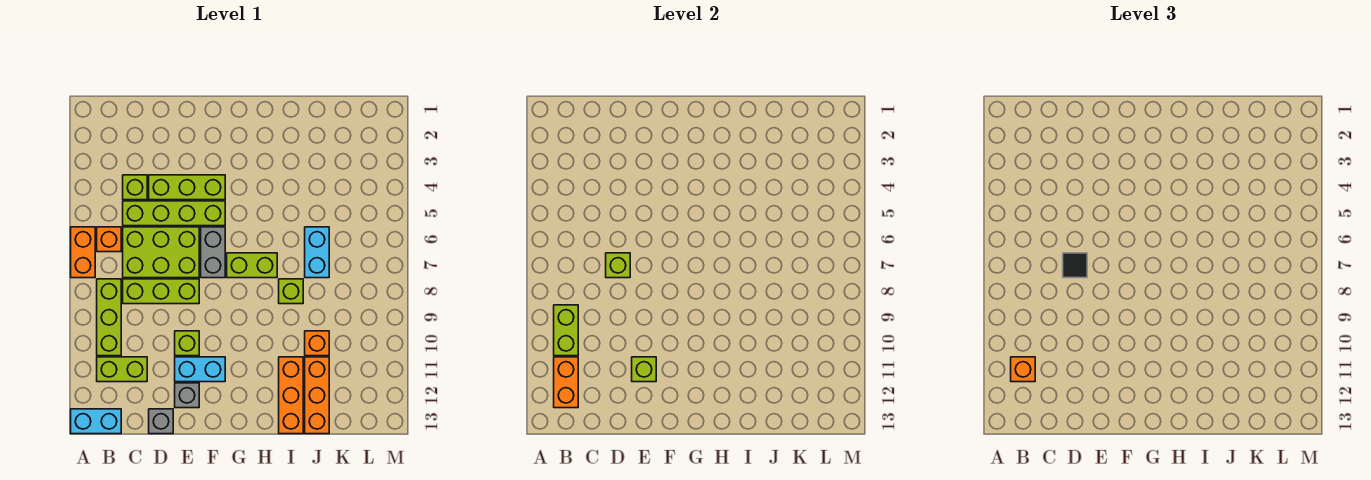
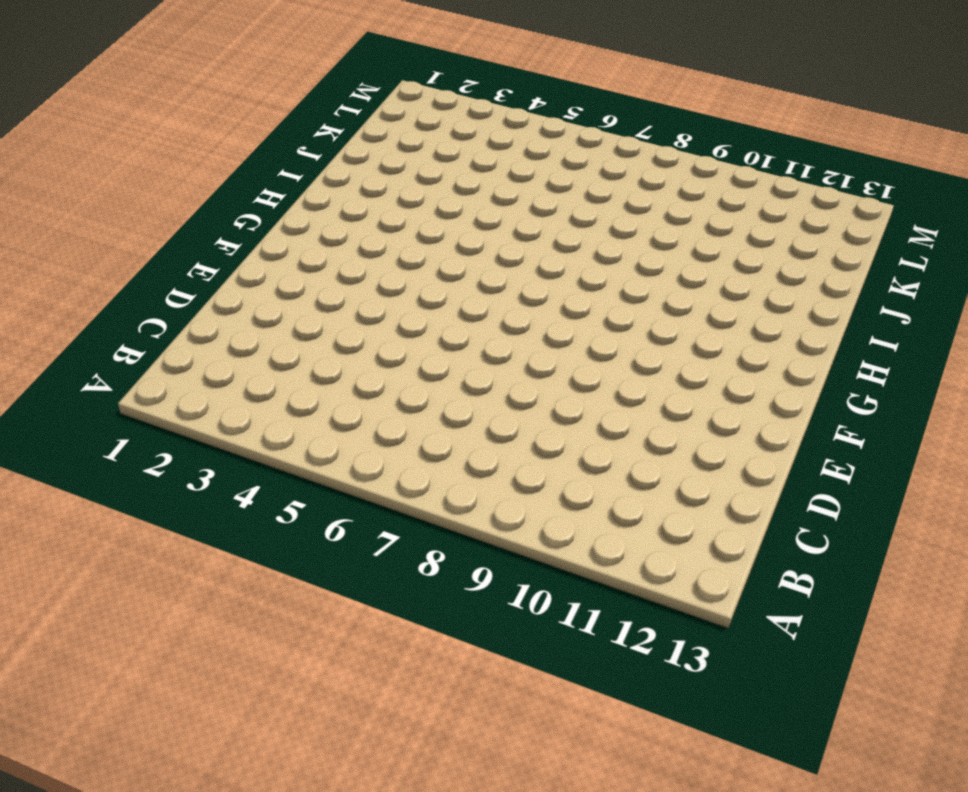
none -> orange 1x2 brick [71,227,95,278]
none -> cyan 1x2 brick [71,409,121,434]
none -> orange 1x1 brick [97,227,121,252]

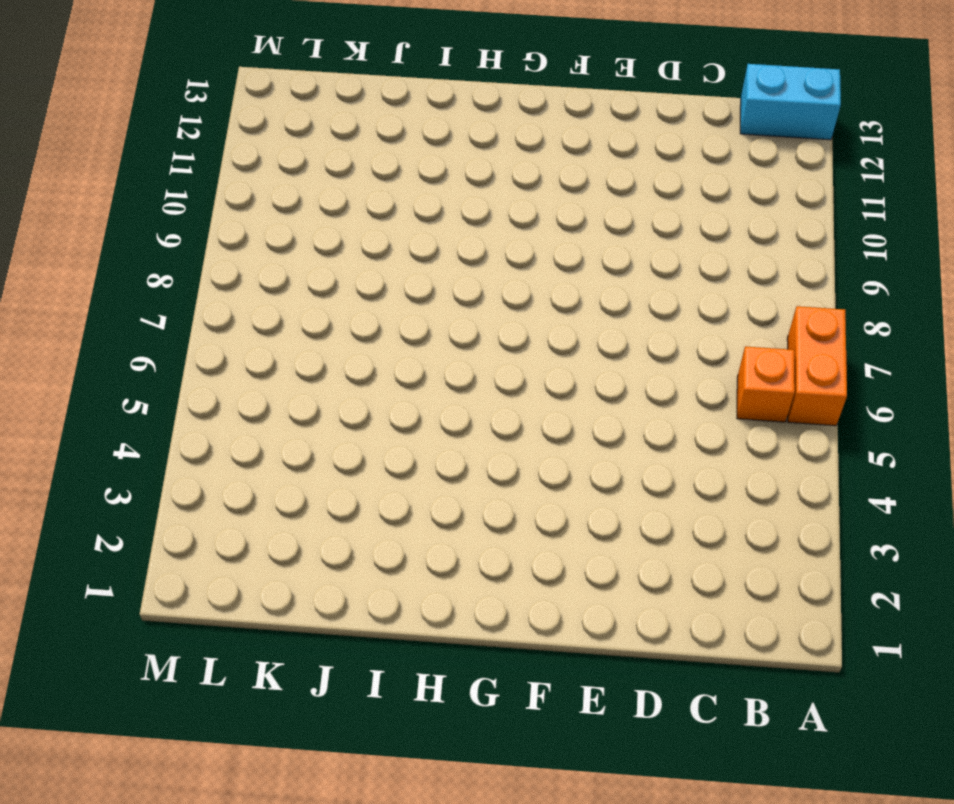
none -> lime 1x3 brick [97,279,121,356]
none -> lime 1x2 brick [97,357,147,382]
none -> lime 1x1 brick [123,175,147,200]

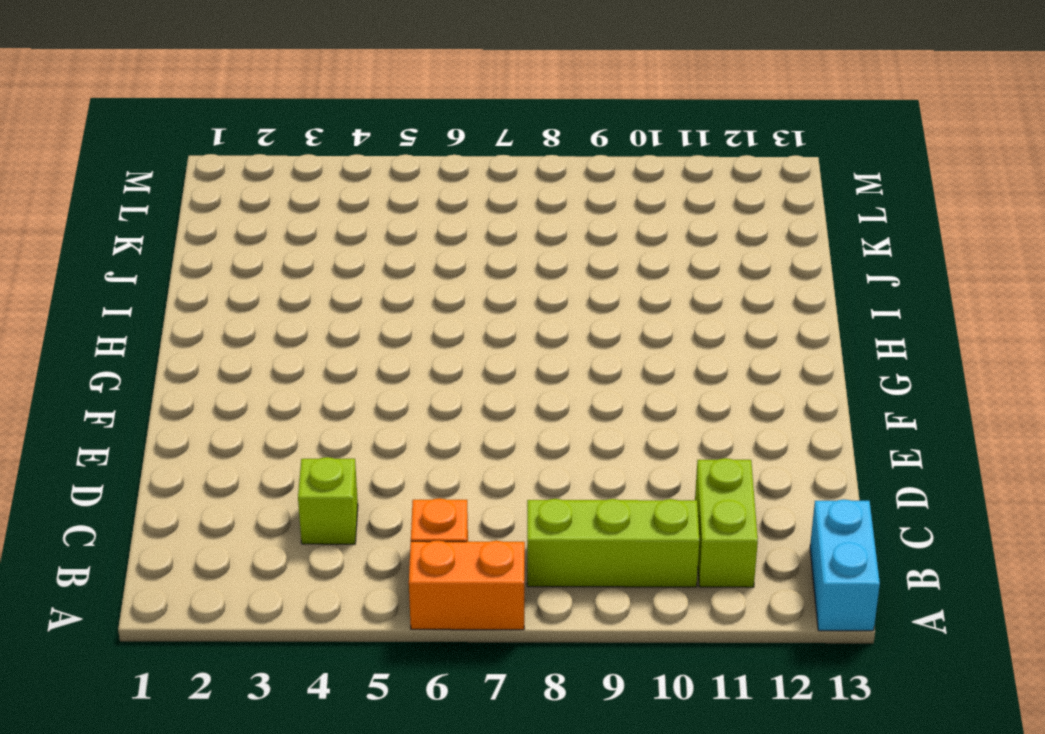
none -> lime 1x4 brick [123,201,225,226]
none -> lime 2x3 brick [123,227,199,278]
none -> lime 1x3 brick [123,279,199,304]

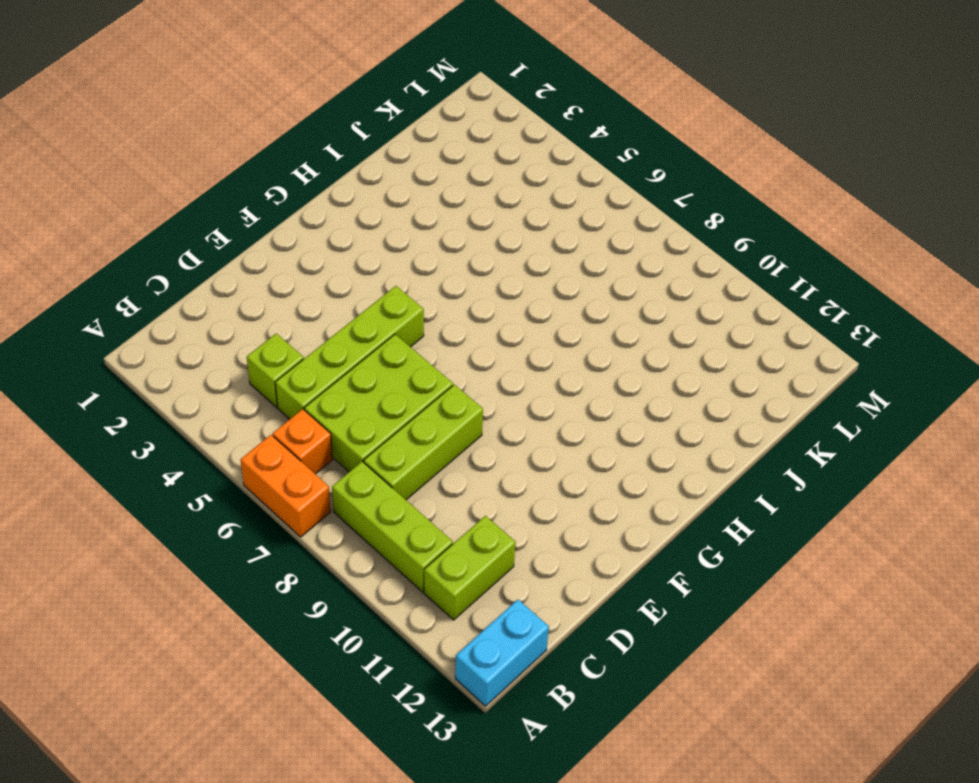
none -> lime 1x3 brick [149,175,225,200]
none -> grey 1x1 brick [149,409,173,434]
none -> lime 1x1 brick [175,331,199,356]

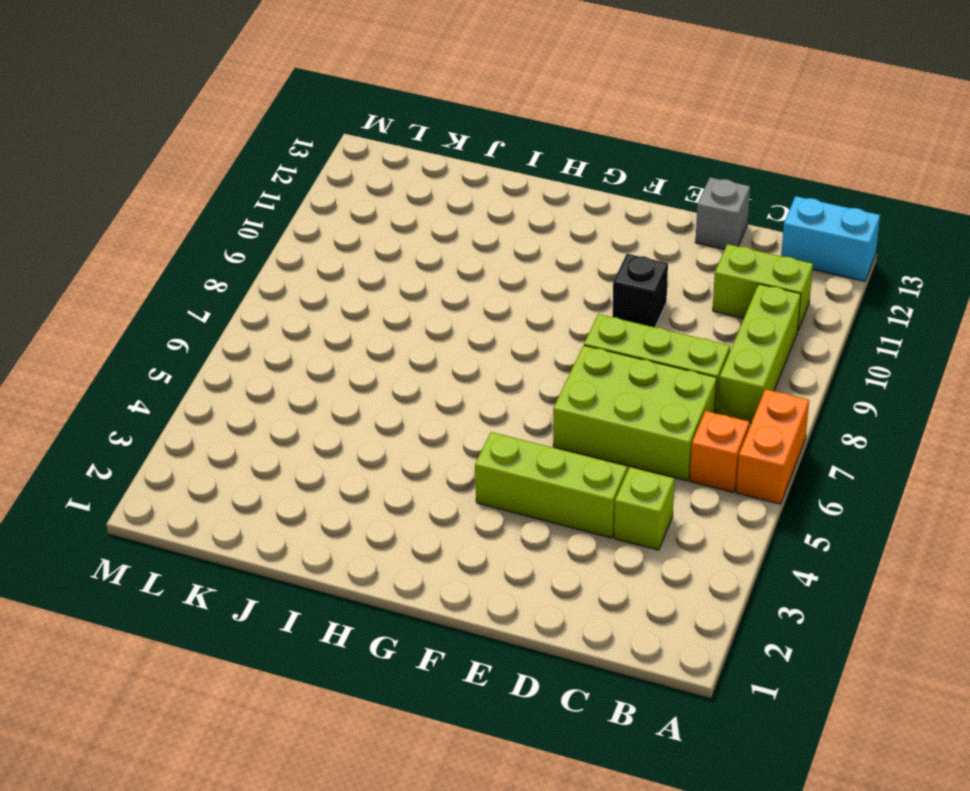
black 1x1 brick [613,254,668,327] -> lime 1x1 brick [175,331,199,356]
none -> lime 1x4 brick [123,201,225,226]
none -> cyan 1x2 brick [175,357,225,382]
none -> grey 1x1 brick [175,383,199,408]

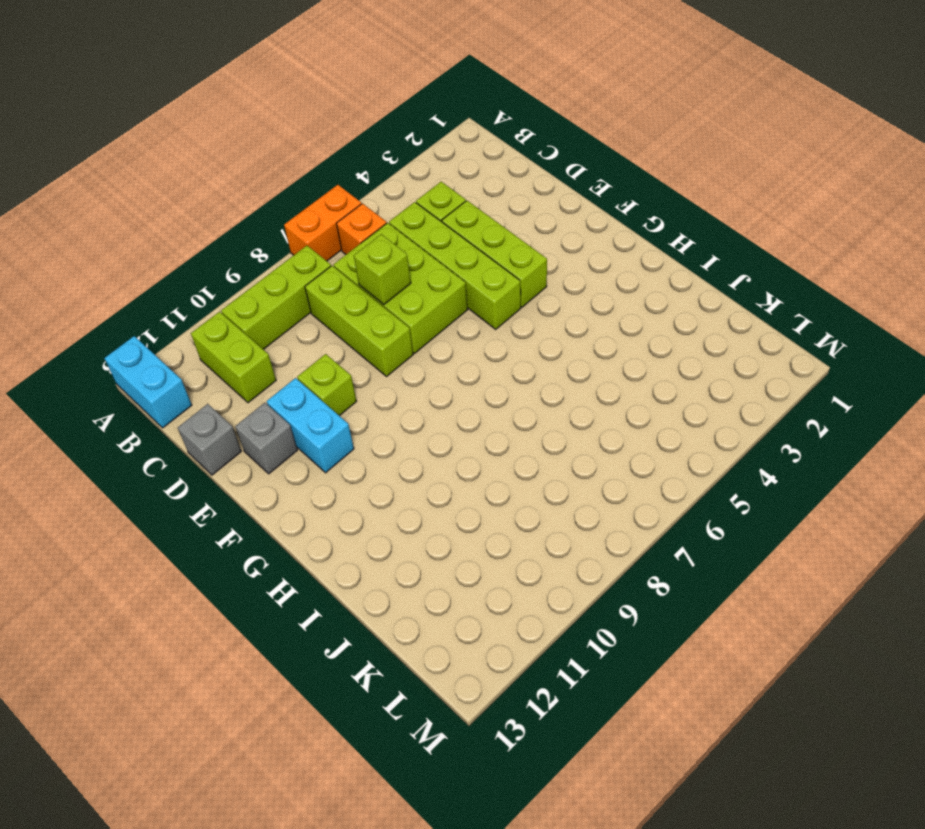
none -> grey 1x2 brick [201,227,225,278]
none -> lime 1x2 brick [227,253,277,278]
none -> lime 1x1 brick [279,279,303,304]

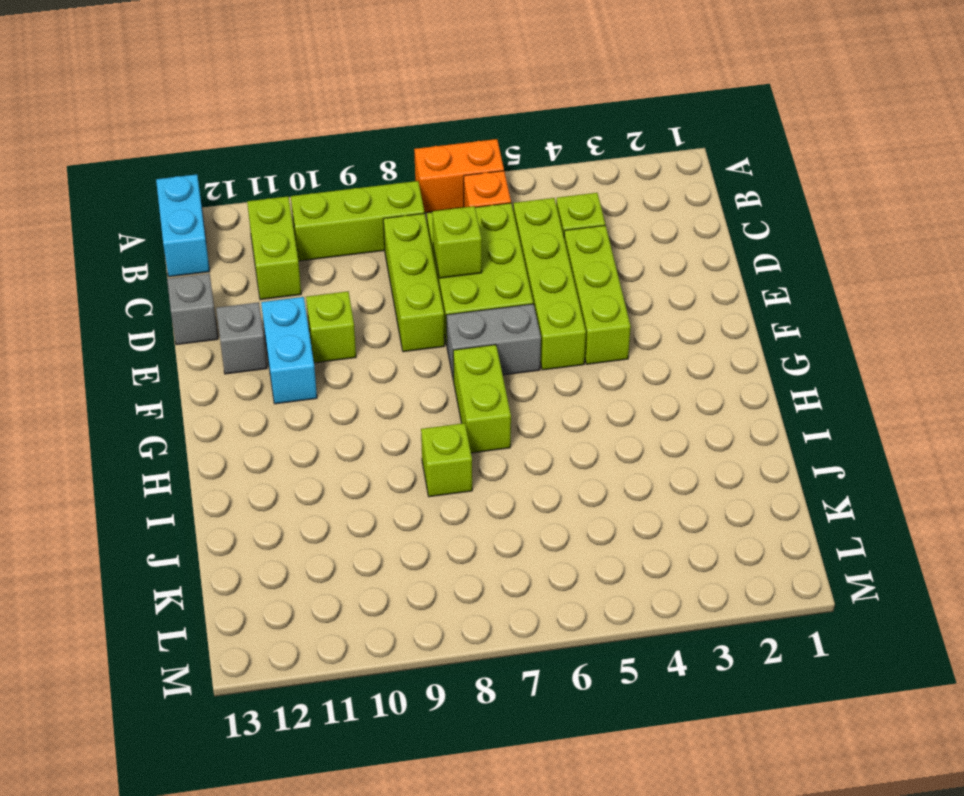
none -> orange 1x3 brick [279,357,303,434]
none -> cyan 1x2 brick [305,227,329,278]
none -> orange 1x1 brick [305,331,329,356]

